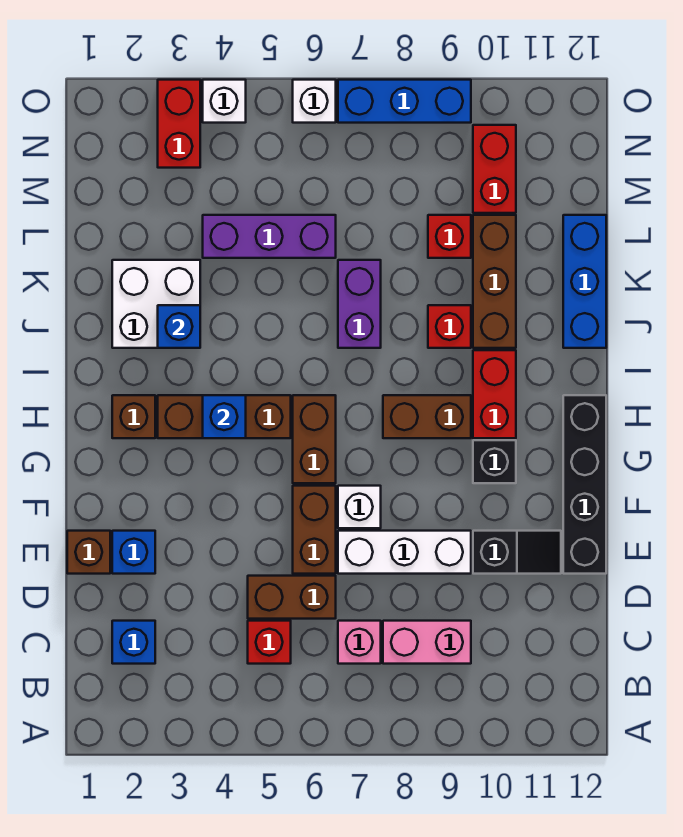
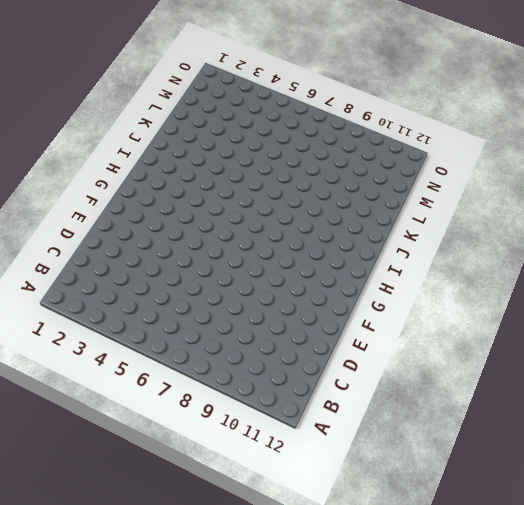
none -> blue 1x1 brick [112,621,155,664]
none -> red 1x1 brick [248,621,291,664]
none -> pink 1x1 brick [338,621,381,664]
none -> pink 1x2 brick [383,621,471,664]

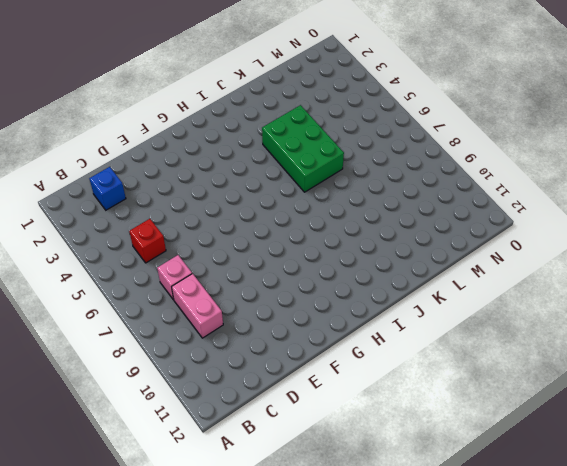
green 2x3 brick [262,105,344,192] -> none
none -> brown 1x2 brick [248,576,336,619]
none -> brown 1x1 brick [67,531,110,574]
none -> blue 1x1 brick [112,531,155,574]
none -> brown 1x2 brick [293,486,336,574]

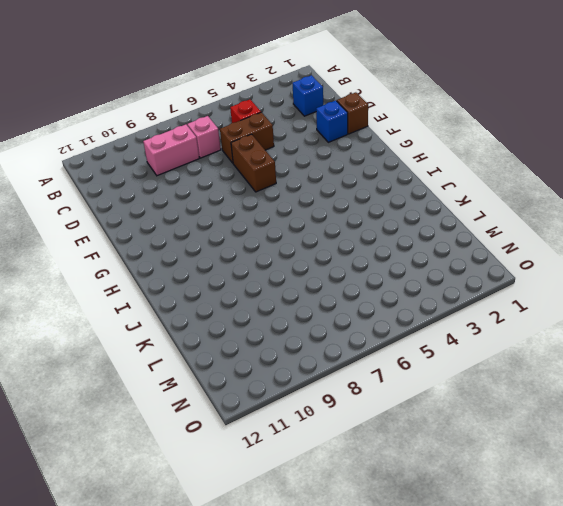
none -> white 1x3 brick [338,531,471,574]
none -> black 1x2 slope [473,531,561,574]
none -> black 1x4 brick [563,395,606,574]
none -> white 1x1 brick [338,486,381,528]

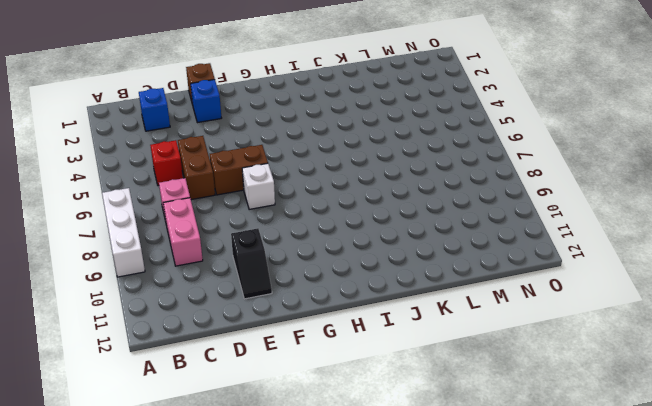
white 1x3 brick [102,188,145,277] -> white 1x3 brick moved to [338,531,471,574]
none -> black 1x4 brick [563,395,606,574]
none -> brown 1x2 brick [293,395,336,483]
none -> black 1x1 brick [473,440,516,483]
none -> brown 1x1 brick [112,395,155,438]

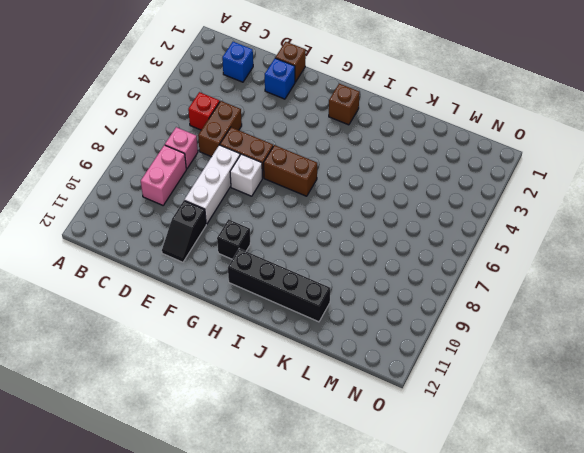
black 1x4 brick [228,248,330,322] -> black 1x4 brick moved to [563,395,606,574]
none -> brown 1x3 brick [158,395,291,438]
none -> brown 1x2 brick [383,395,471,438]
none -> red 1x2 brick [473,350,516,438]
none -> white 2x2 brick [112,260,200,348]

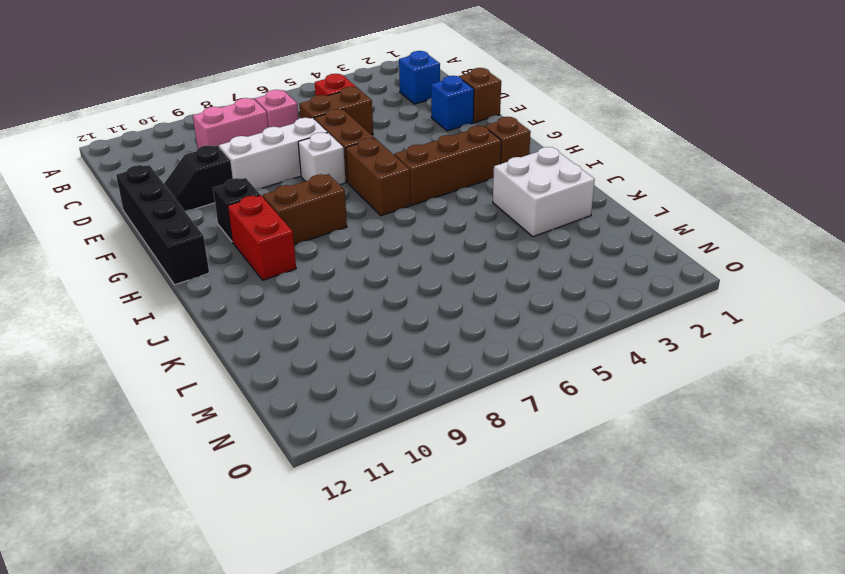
none -> purple 1x2 brick [338,260,381,348]
none -> red 1x1 brick [428,305,471,348]
none -> brown 1x3 brick [473,215,516,348]
none -> blue 1x3 brick [563,215,606,348]

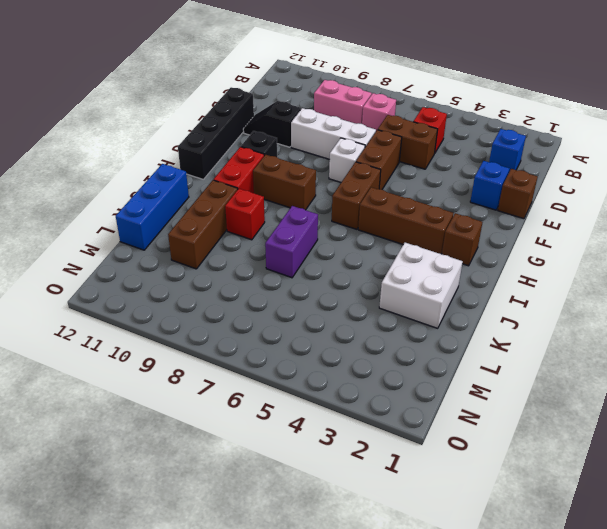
none -> purple 1x3 brick [203,215,336,258]
none -> red 1x1 brick [428,215,471,258]
none -> red 1x2 brick [473,125,516,213]
none -> red 1x2 brick [158,80,200,168]

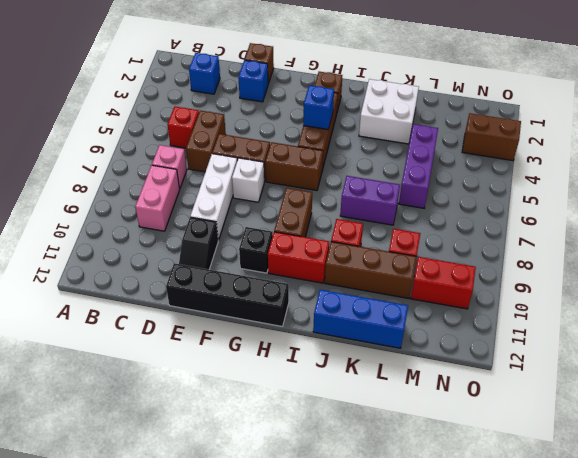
brown 1x2 brick [462,113,521,161] -> red 1x2 brick [158,80,200,168]
none -> white 1x1 brick [203,80,246,123]
none -> white 1x1 brick [293,80,336,123]
none -> blue 1x3 brick [338,80,471,123]
none -> blue 1x1 brick [158,305,200,348]

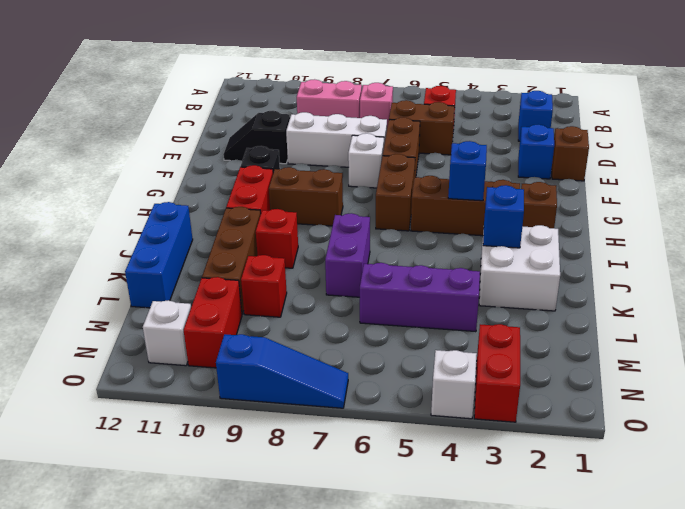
white 1x1 brick [143,300,191,366] -> white 1x1 brick moved to [293,80,336,123]
blue 1x3 slope [216,334,348,408] -> blue 1x3 brick [338,80,471,123]
none -> black 1x4 brick [563,395,606,574]

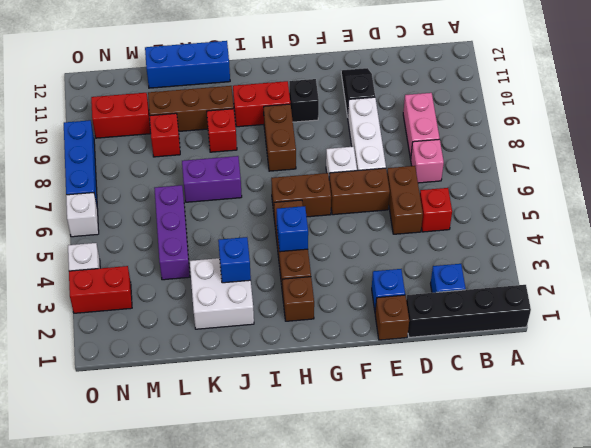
black 1x4 brick [406,285,531,337] -> black 1x4 brick moved to [563,395,606,574]

